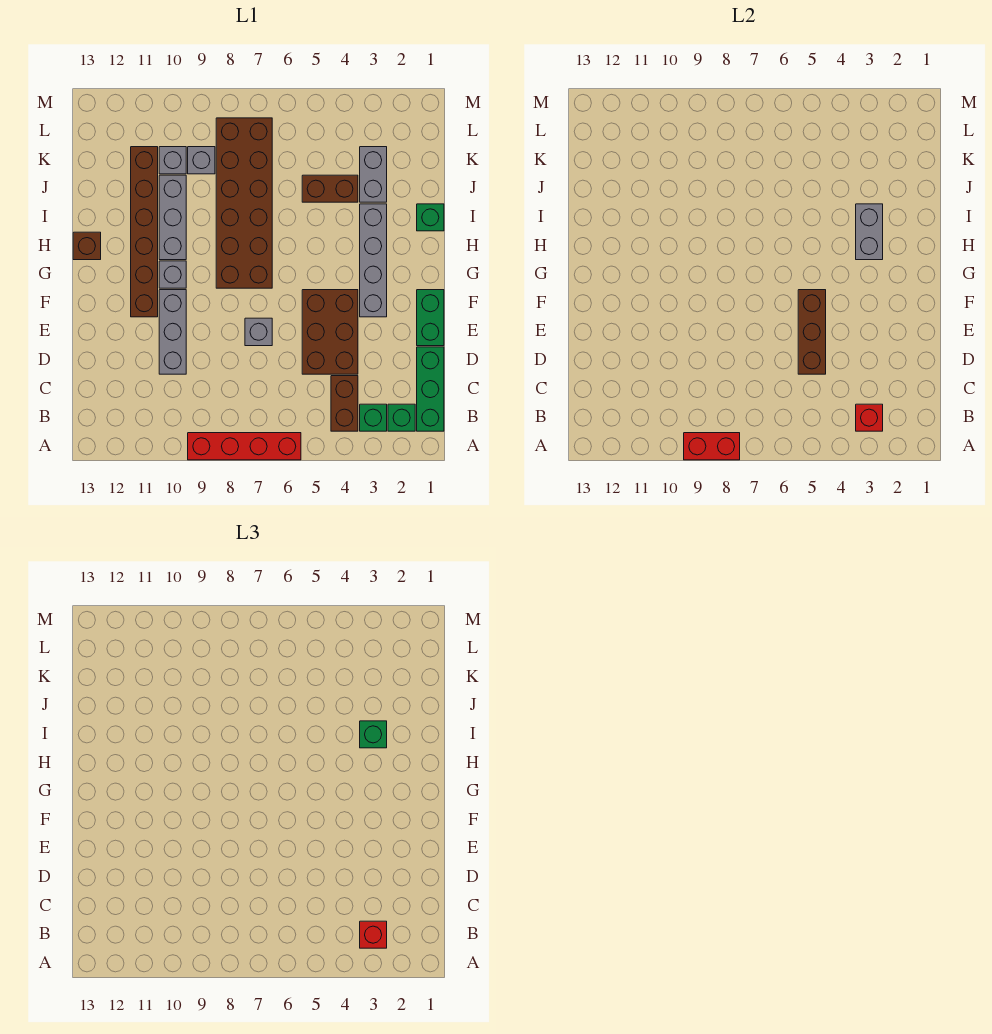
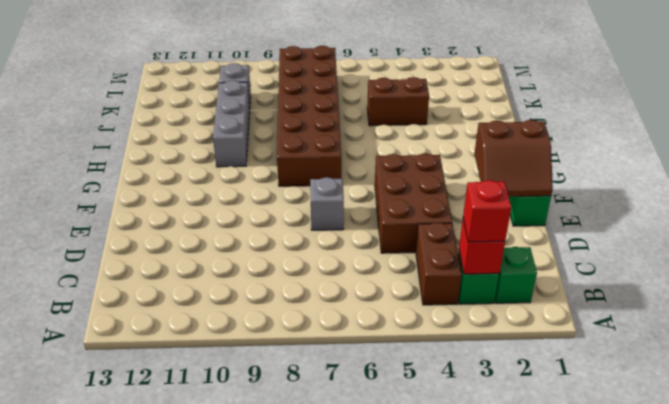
brown 2x2 slope [474,120,553,196] -> none
none -> red 1x4 brick [188,433,301,460]
none -> green 1x3 brick [417,347,444,431]
none -> grey 1x3 brick [159,290,186,374]

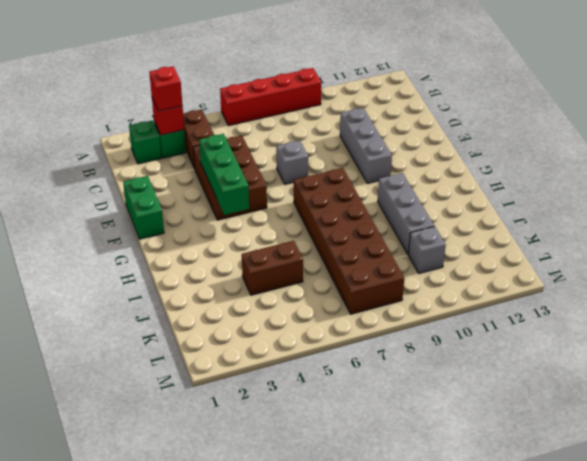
green 1x3 brick [199,134,249,215] -> green 1x3 brick moved to [417,347,444,431]
none -> grey 1x4 brick [360,204,387,317]
none -> brown 1x6 brick [131,147,158,317]
none -> grey 1x1 brick [159,261,186,288]

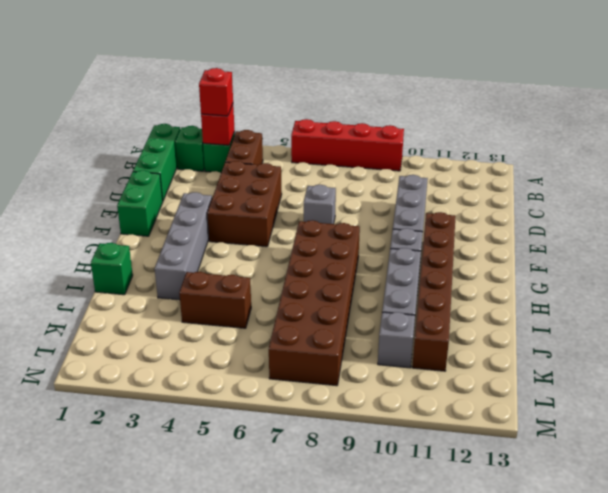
none -> brown 1x1 brick [73,232,101,260]
none -> grey 1x2 brick [360,147,387,202]
none -> grey 1x1 brick [188,147,215,174]

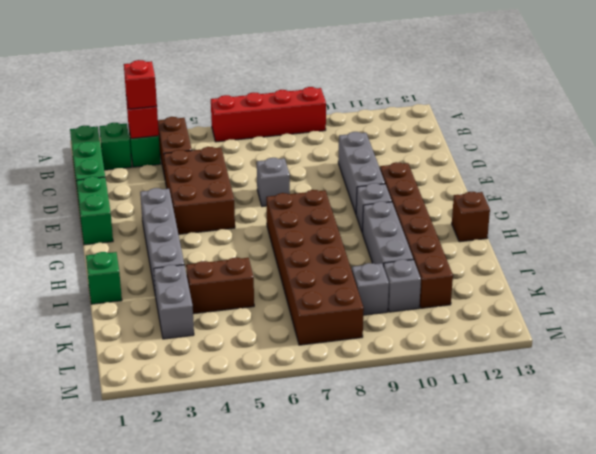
none -> red 1x2 brick [684,433,740,460]
none -> brown 1x3 brick [798,290,826,374]
none -> grey 1x2 brick [856,204,883,260]

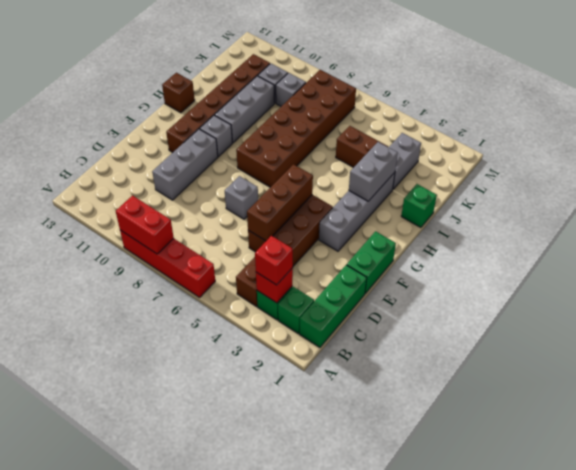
none -> green 1x1 brick [360,721,387,748]

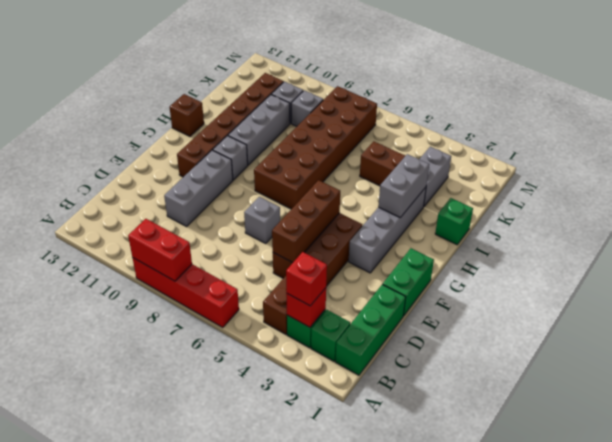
none -> green 1x1 brick [360,721,387,748]

